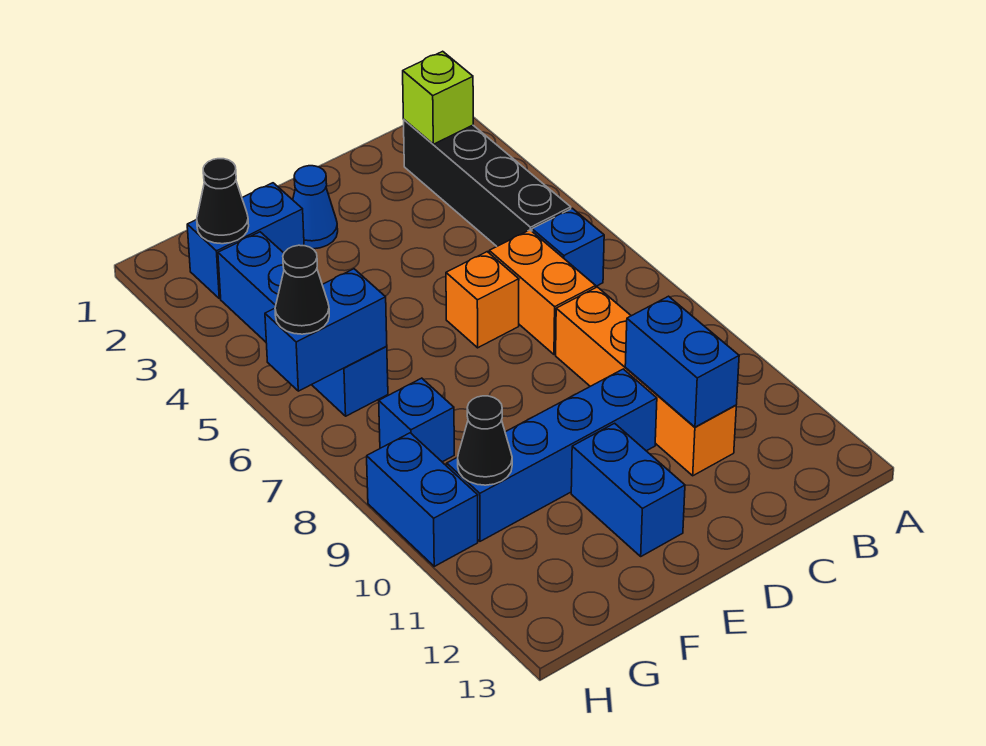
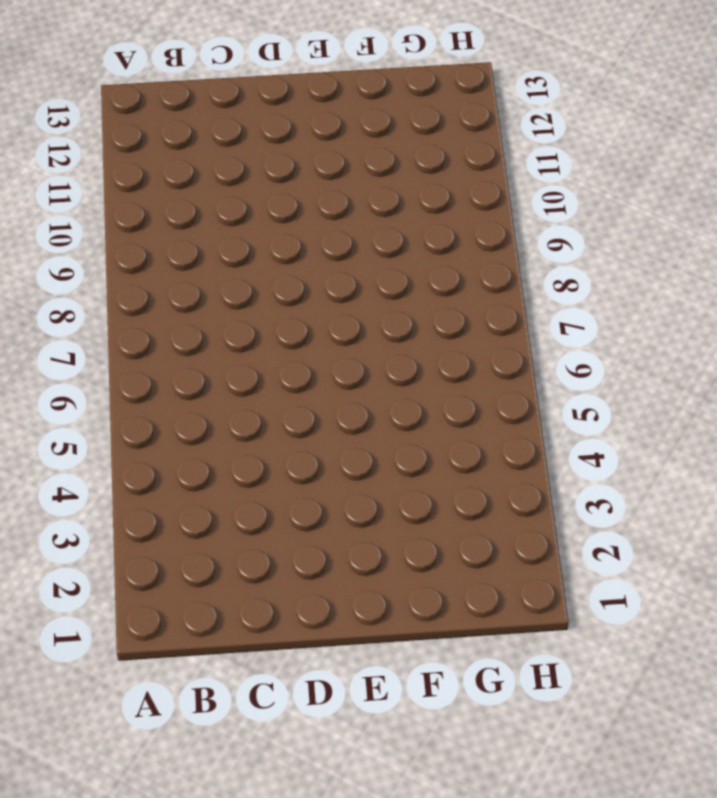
none -> black 1x4 brick [404,120,571,246]
none -> blue 1x1 brick [532,208,604,286]
none -> orange 1x2 brick [489,230,596,355]

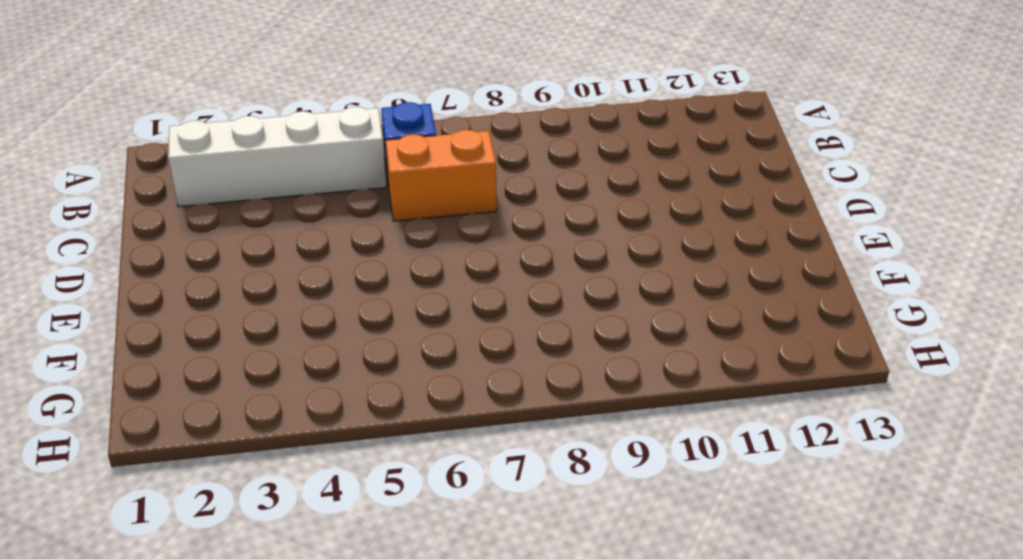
white 1x4 brick [168,107,386,207] -> black 1x4 brick [404,120,571,246]
none -> orange 1x4 brick [556,287,736,476]
none -> orange 1x1 brick [446,252,519,348]
none -> blue 1x4 brick [447,369,657,541]

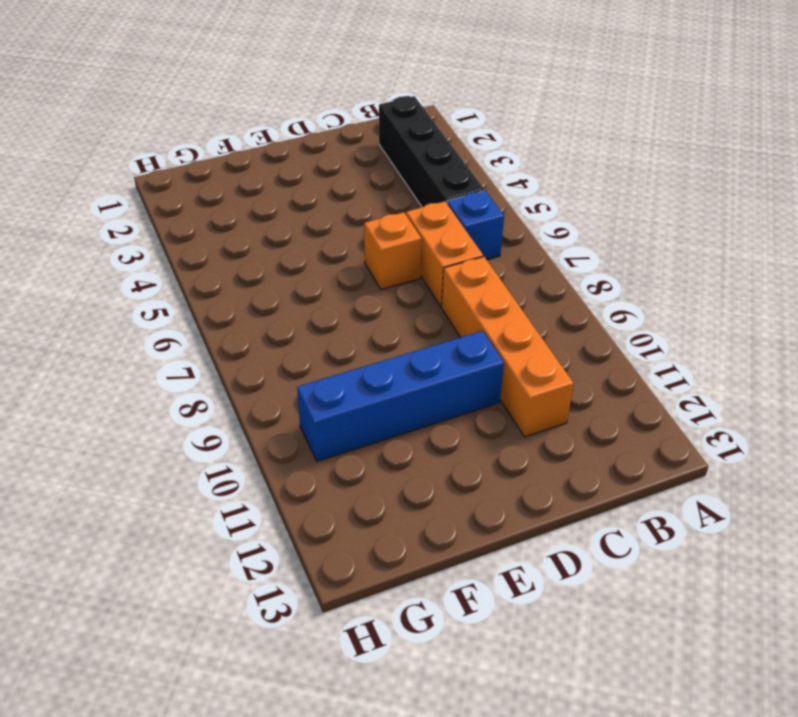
none -> blue 1x1 cone [293,166,338,249]
none -> blue 1x2 brick [571,423,685,556]
none -> blue 1x2 brick [187,183,304,299]

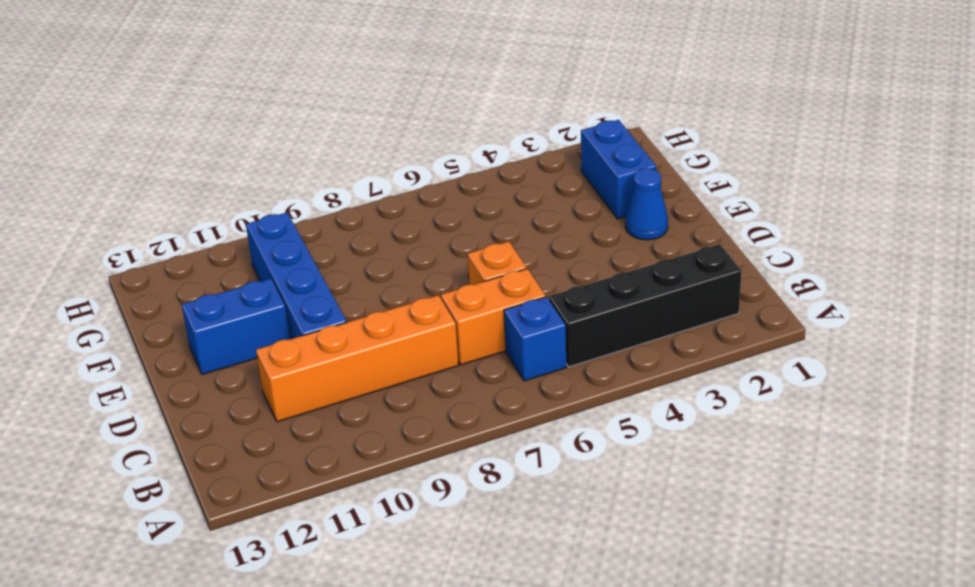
none -> blue 1x4 brick [218,232,388,416]
none -> blue 1x1 brick [379,378,454,462]
none -> blue 1x2 brick [367,433,478,566]

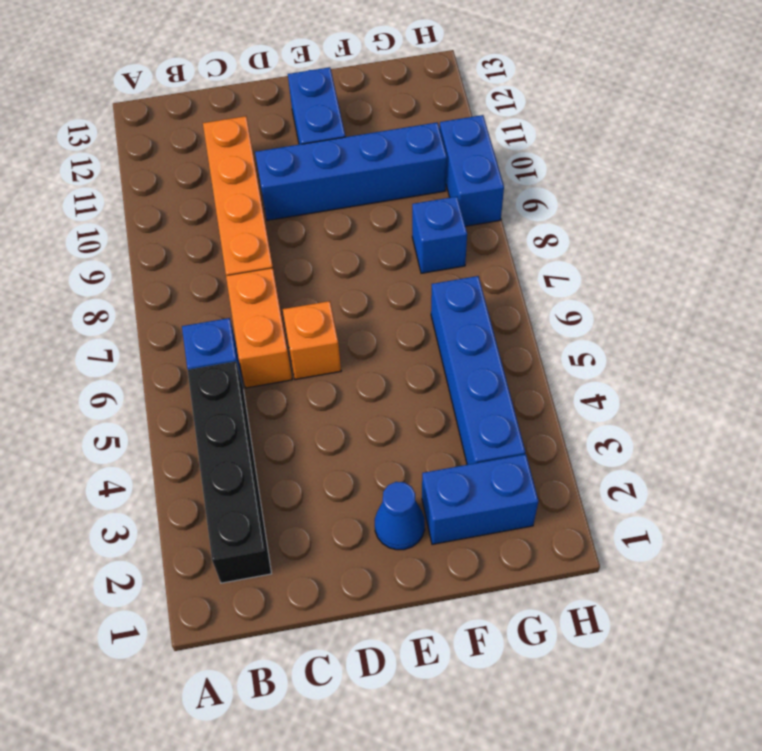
none -> lime 1x1 brick [403,51,473,144]
none -> blue 1x2 brick [625,296,739,427]
none -> black 1x1 cone [197,159,249,244]

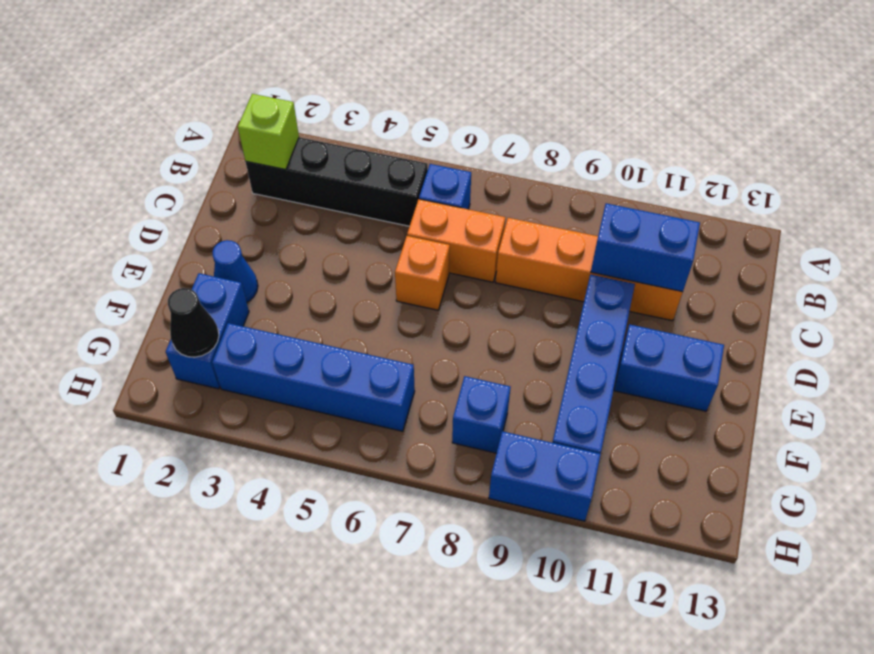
none -> blue 1x2 brick [265,269,387,391]
none -> black 1x1 cone [458,396,512,485]
none -> black 1x1 cone [275,245,329,334]

